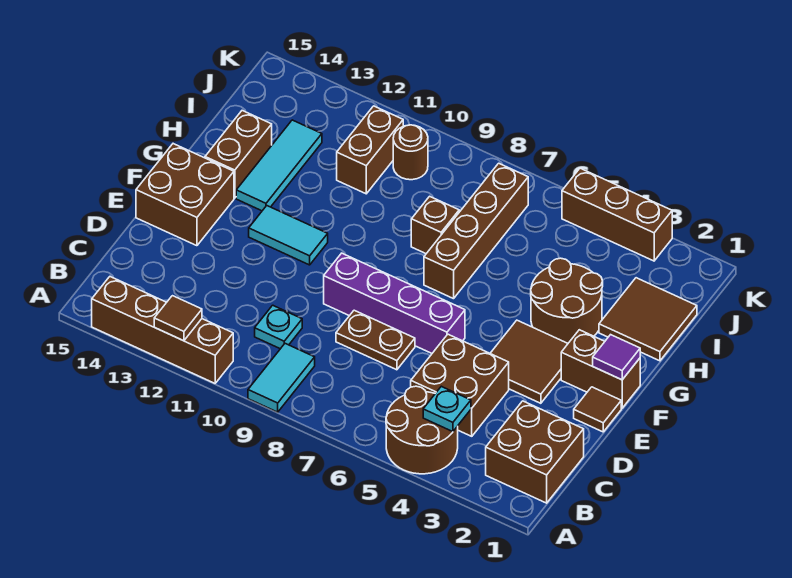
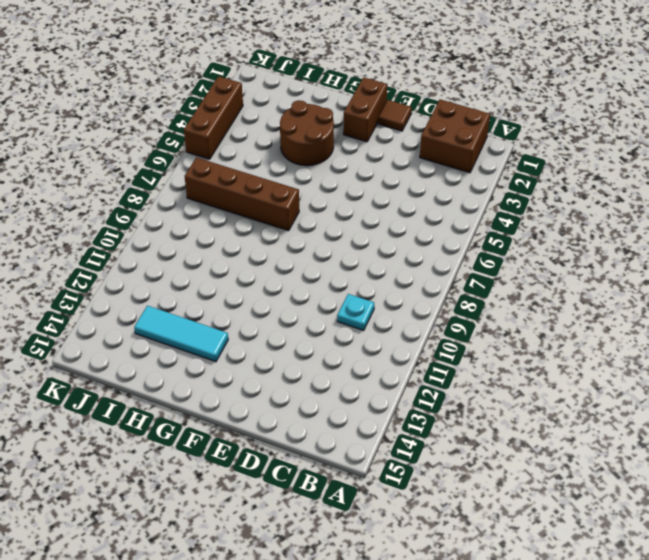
none -> brown 2x2 round brick [386,386,458,474]
none -> cyan 1x2 tile [248,344,315,412]
none -> brown 1x4 brick [92,277,233,383]

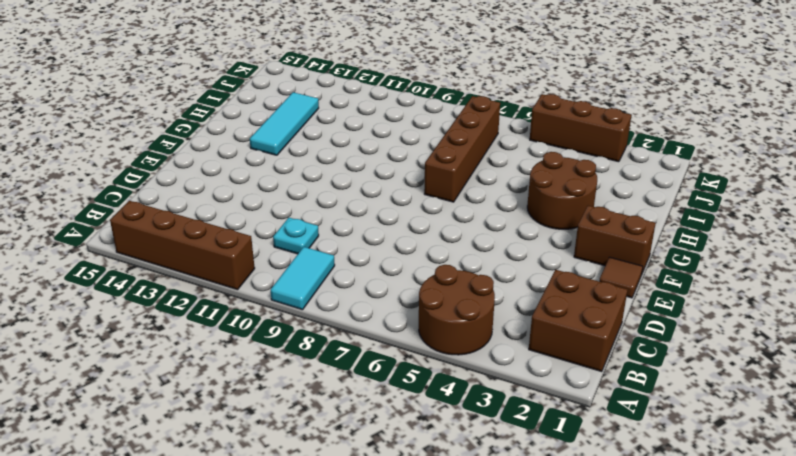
none -> brown 2x2 brick [411,334,509,436]
none -> brown 1x2 plate [336,310,415,370]
none -> brown 2x2 tile [490,320,568,403]

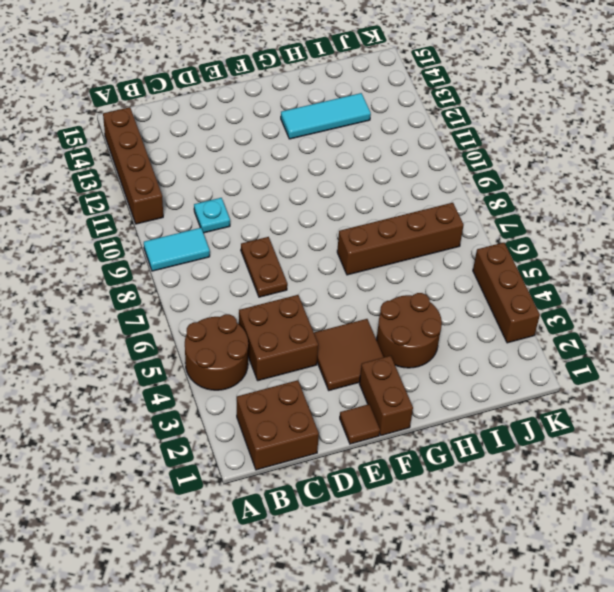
none -> purple 1x4 brick [324,253,465,353]
none -> brown 2x2 brick [136,144,234,246]
none -> cyan 1x2 tile [249,206,328,265]

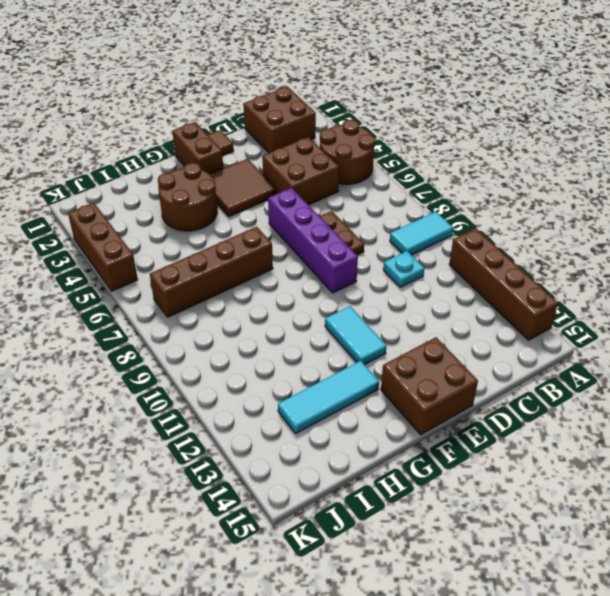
none -> brown 1x2 brick [205,111,272,198]
none -> brown 2x2 tile [599,278,697,361]
none -> brown 1x1 brick [411,196,459,254]

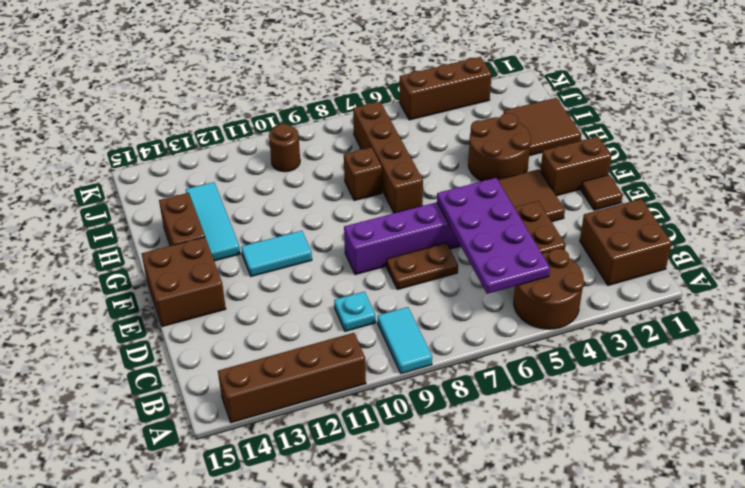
purple 2x4 plate [437,178,550,294] -> none
none -> brown 1x2 brick [337,106,403,194]
none -> brown 1x1 tile [154,296,202,341]
none -> cyan 1x1 plate [423,386,471,432]

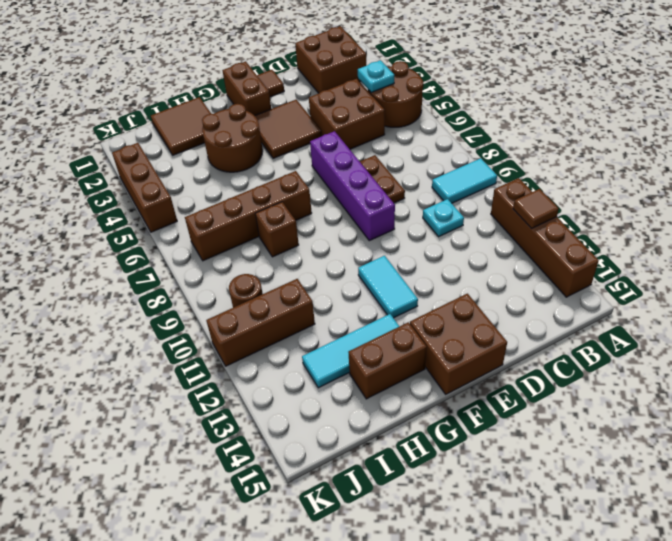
brown 1x3 brick [206,279,315,366] -> brown 1x2 brick [337,106,403,194]
none -> purple 1x1 tile [593,335,640,380]

